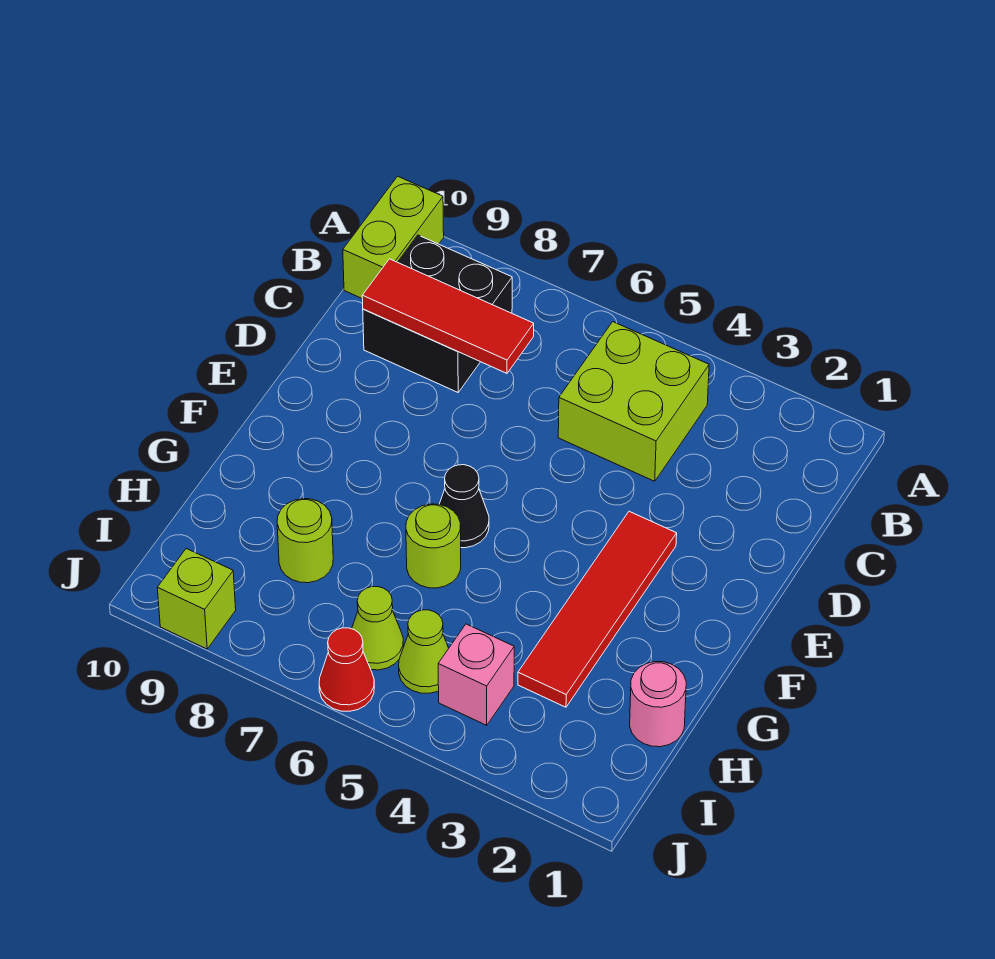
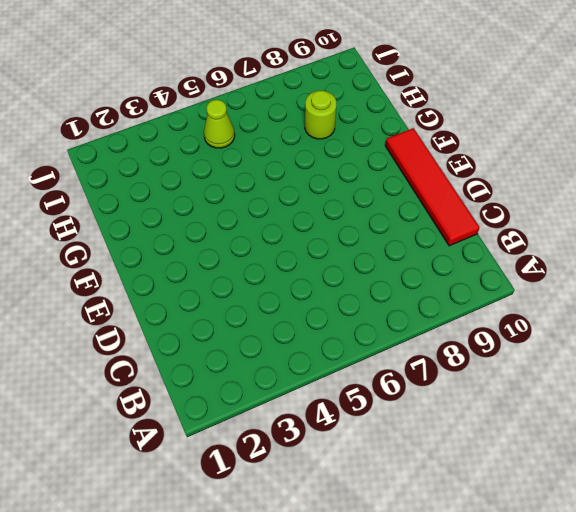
red 1x4 tile [385,128,480,246] -> red 1x4 tile moved to [518,511,677,707]
none -> lime 1x2 brick [343,176,444,298]
none -> lime 2x2 brick [558,322,709,481]
none -> black 2x2 brick [363,235,512,392]

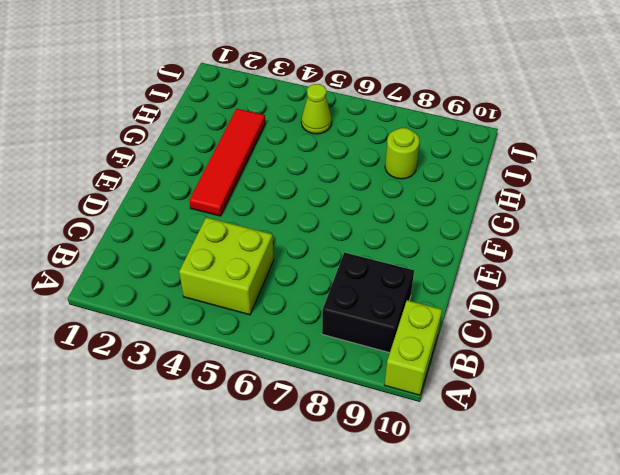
none -> black 1x1 cone [439,465,489,548]
none -> lime 1x1 round brick [406,504,461,588]
none -> pink 1x1 round brick [630,662,686,747]

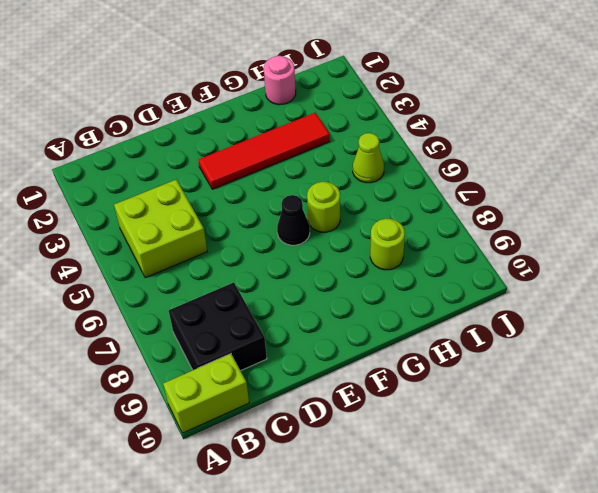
none -> pink 1x1 brick [438,624,514,725]
none -> lime 1x1 cone [352,587,403,670]
none -> red 1x1 cone [319,628,374,711]

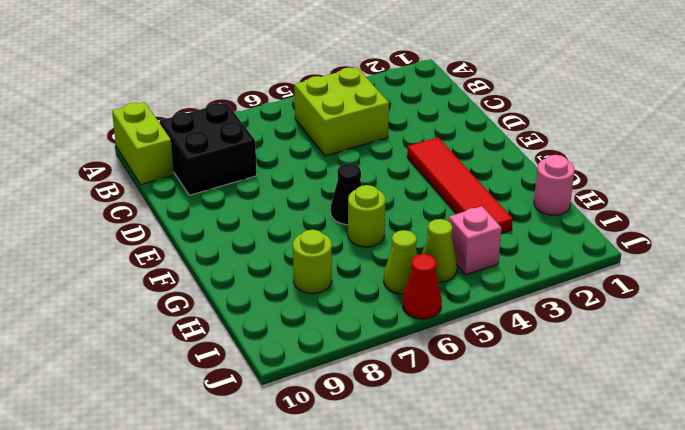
none -> lime 1x1 brick [157,549,236,649]
none -> red 1x3 tile [362,259,534,373]

